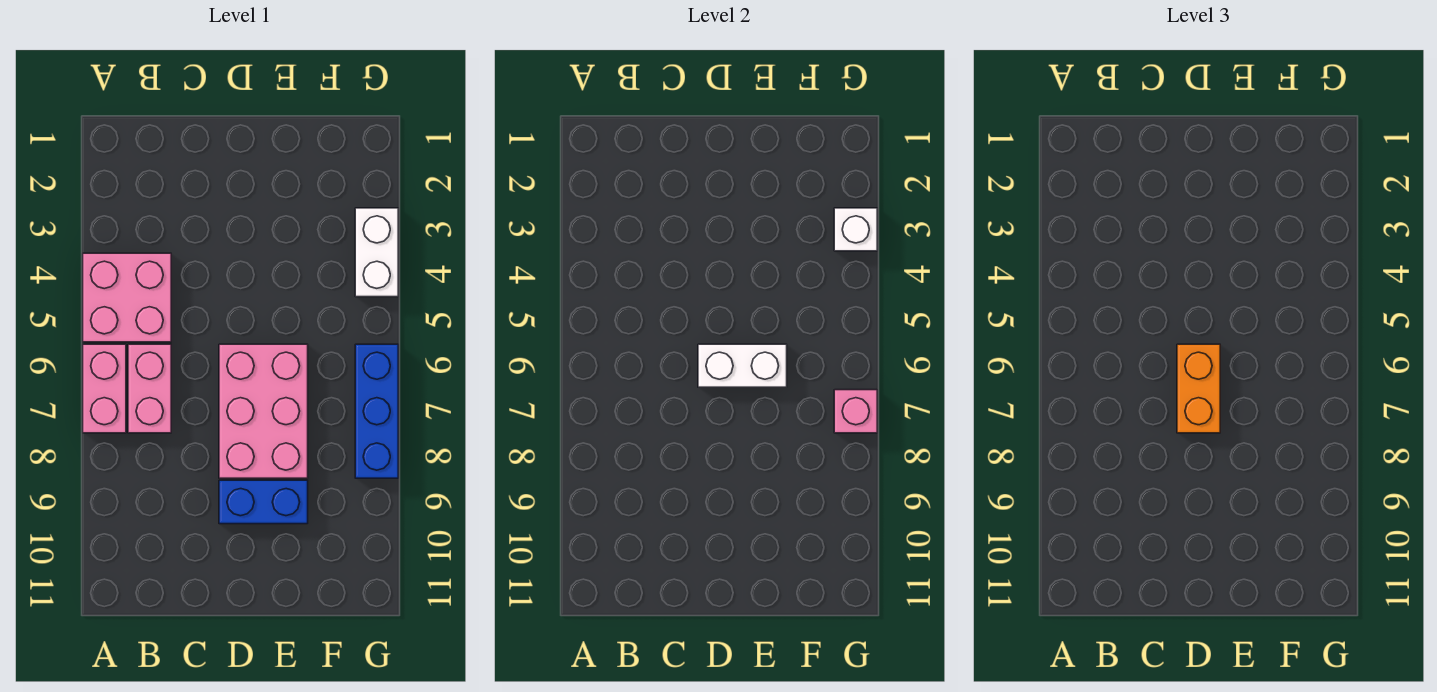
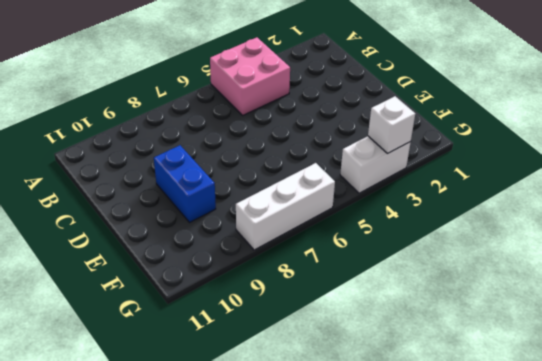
white 1x3 brick [236,163,335,250] -> blue 1x3 brick [355,344,398,478]
none -> pink 1x2 brick [83,344,126,433]
none -> pink 1x2 brick [128,344,171,433]

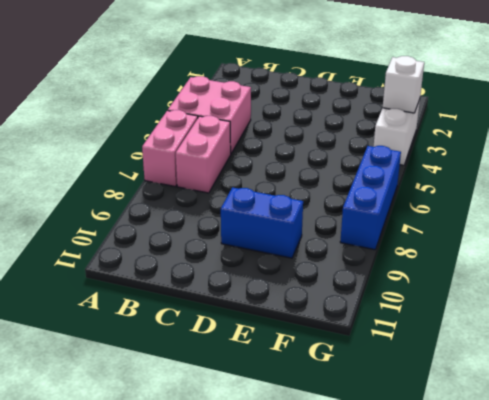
none -> pink 2x3 brick [219,344,308,478]
none -> white 1x2 brick [698,344,787,387]

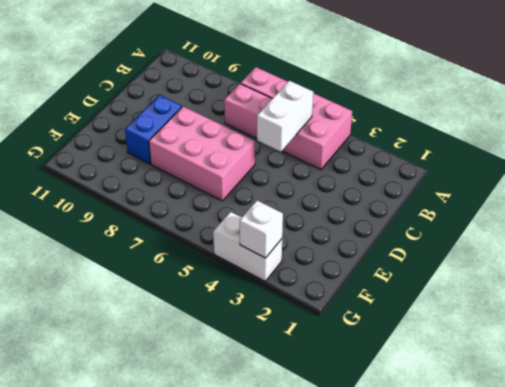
white 1x2 brick [257,81,313,152] -> white 1x2 brick moved to [698,344,787,387]
none -> blue 1x3 brick [355,344,398,478]
none -> pink 1x1 brick [834,390,877,433]

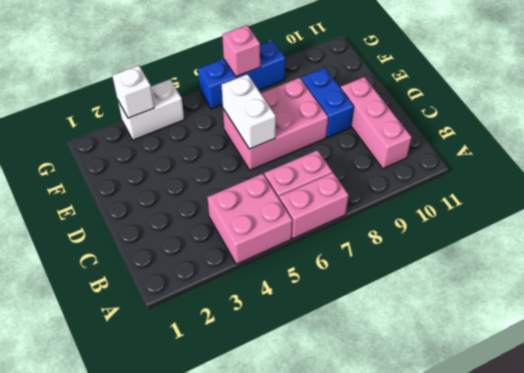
pink 1x3 brick [341,77,412,168] -> none
none -> orange 1x2 brick [1177,344,1220,433]

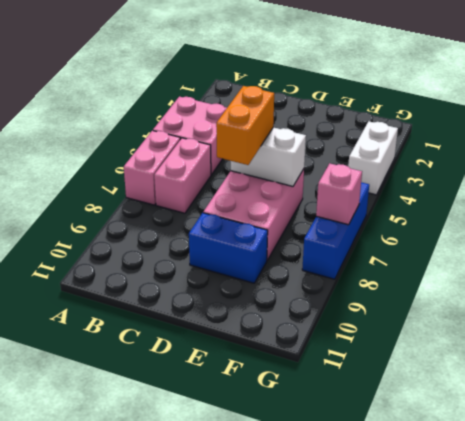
none -> white 1x1 brick [834,208,877,251]

